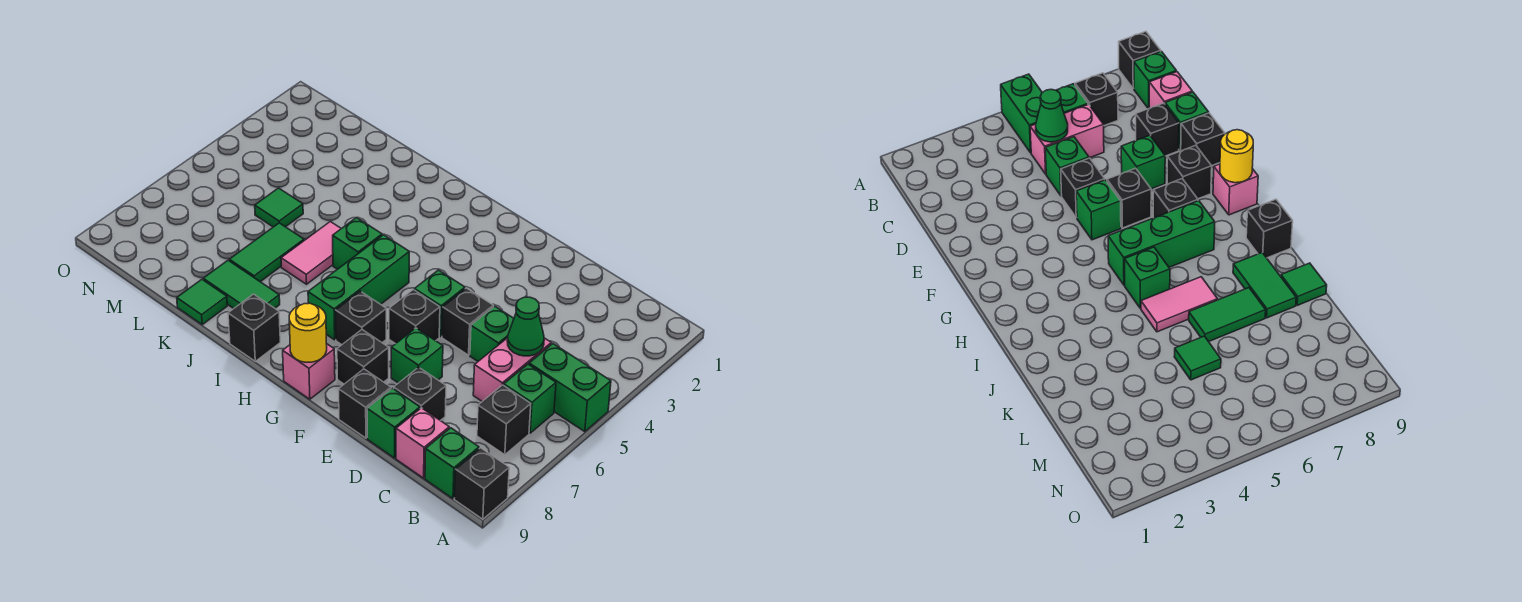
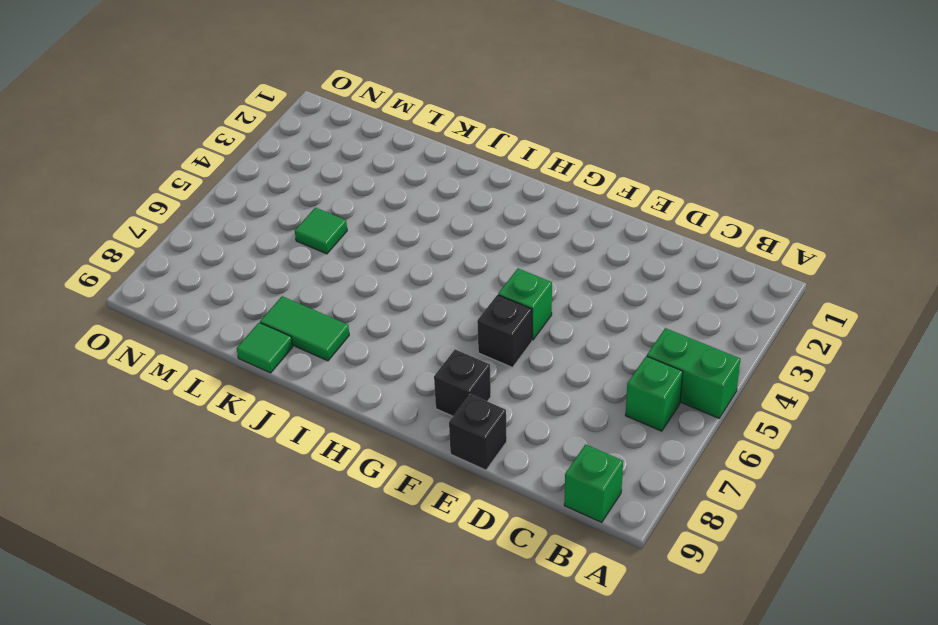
none -> black 1x1 brick [454,448,509,519]
none -> black 1x1 brick [477,385,531,455]
none -> pink 1x2 brick [473,338,551,401]

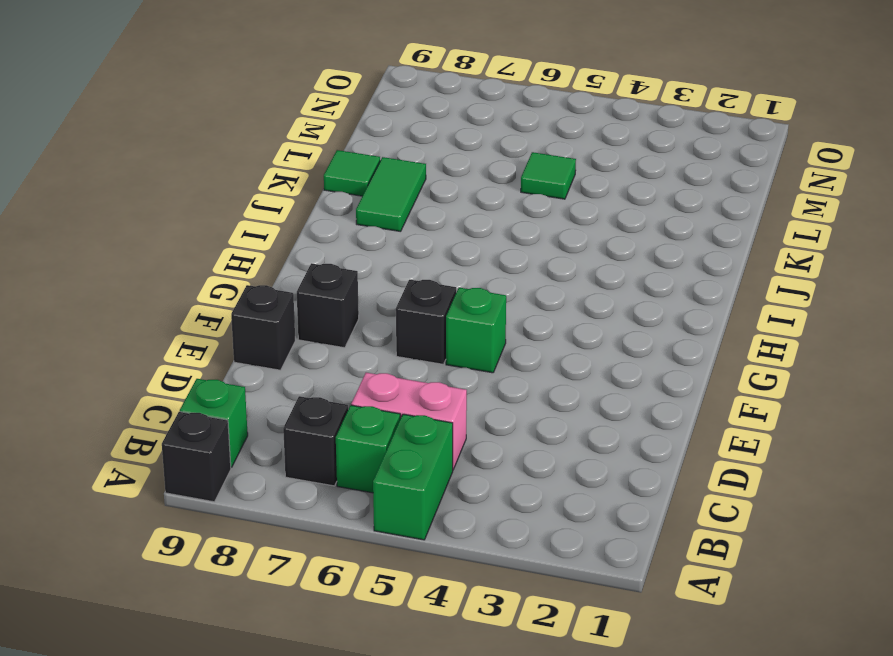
none -> pink 1x1 brick [396,408,449,478]
none -> green 1x1 brick [470,306,514,361]
none -> black 1x1 brick [394,367,446,421]

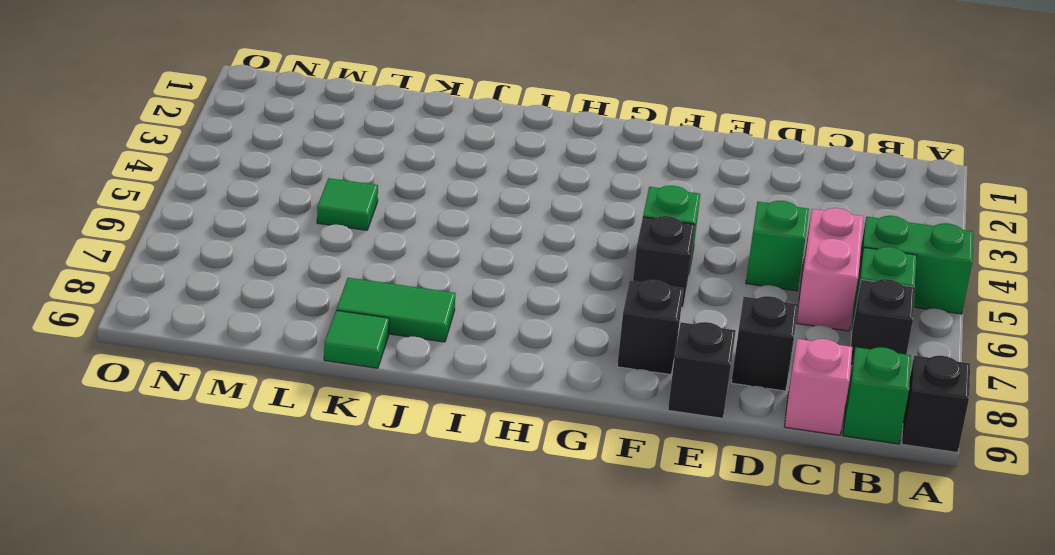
none -> green 1x1 brick [367,388,420,458]
none -> black 1x1 brick [442,288,493,355]
none -> green 1x1 brick [391,328,443,383]

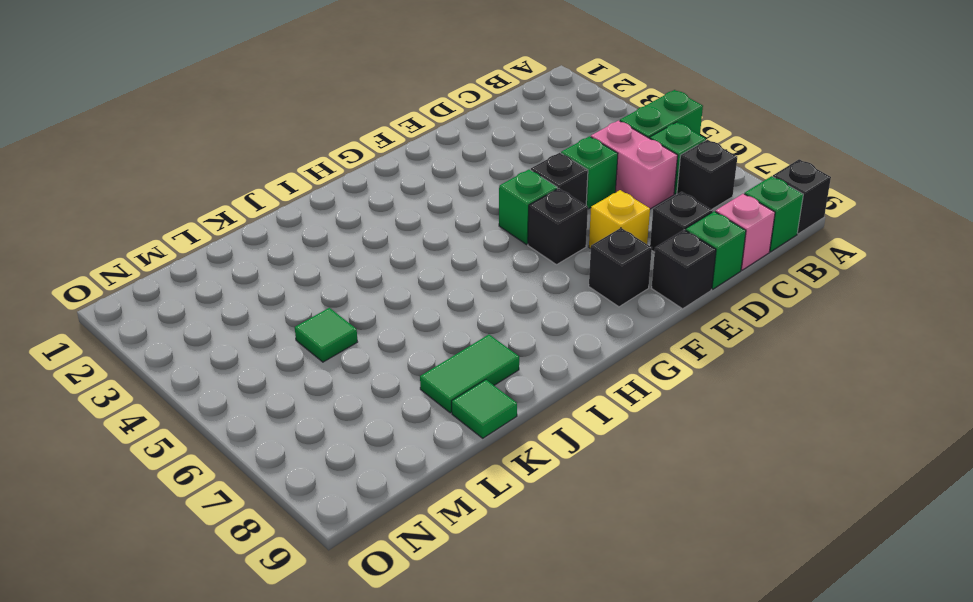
yellow 1x1 brick [589,190,650,249] -> green 1x1 brick [391,328,443,383]
none -> black 1x1 brick [335,291,386,345]
none -> pink 1x1 brick [283,343,335,399]
none -> green 1x3 brick [308,235,409,340]

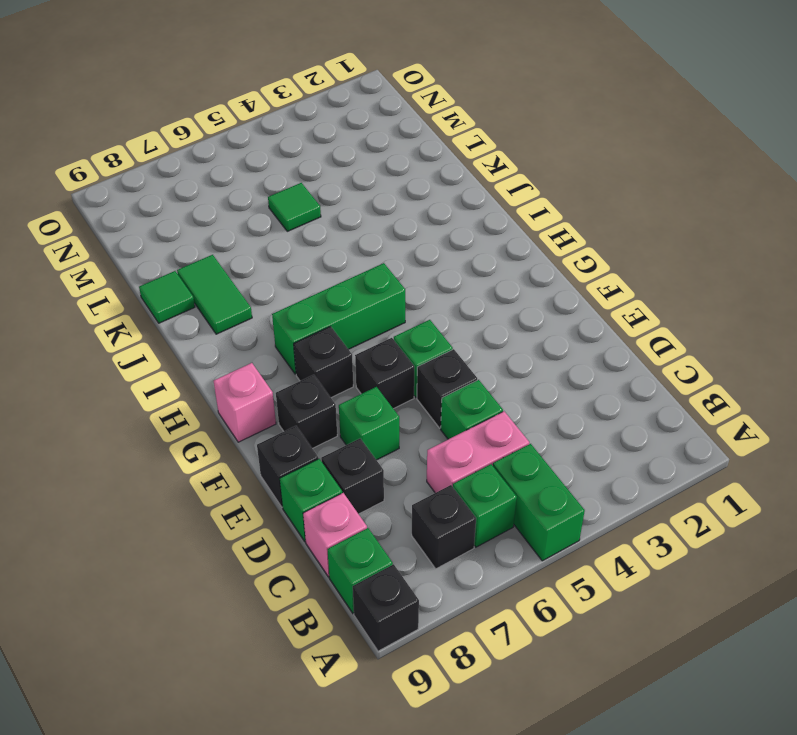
none -> green 1x1 brick [333,218,382,269]
none -> black 1x1 brick [228,294,280,361]
none -> pink 1x2 tile [281,222,341,284]

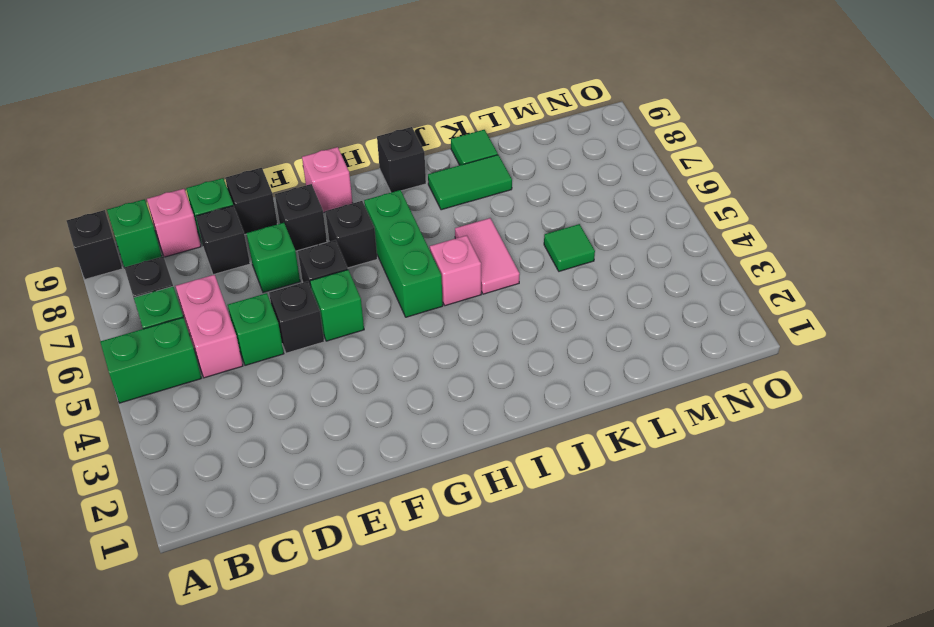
pink 1x1 brick [430,235,481,306] -> green 1x1 brick [333,218,382,269]
none -> green 1x2 tile [229,223,304,282]
none -> green 1x1 cone [507,297,544,356]
none -> yellow 1x1 round brick [289,303,327,362]

